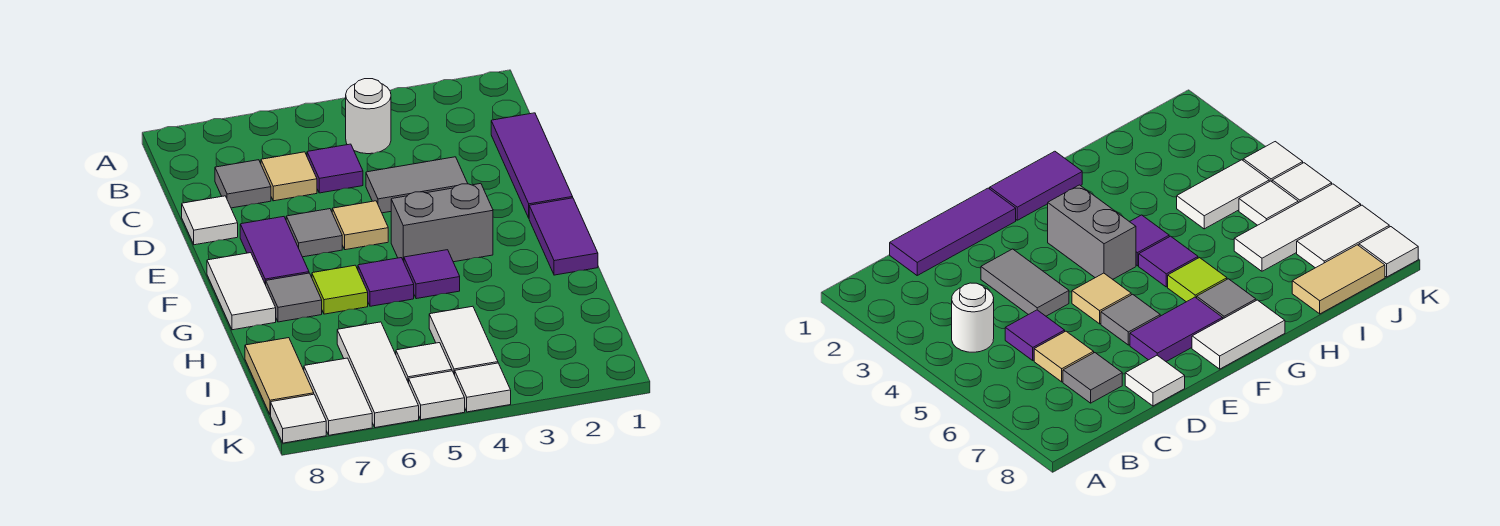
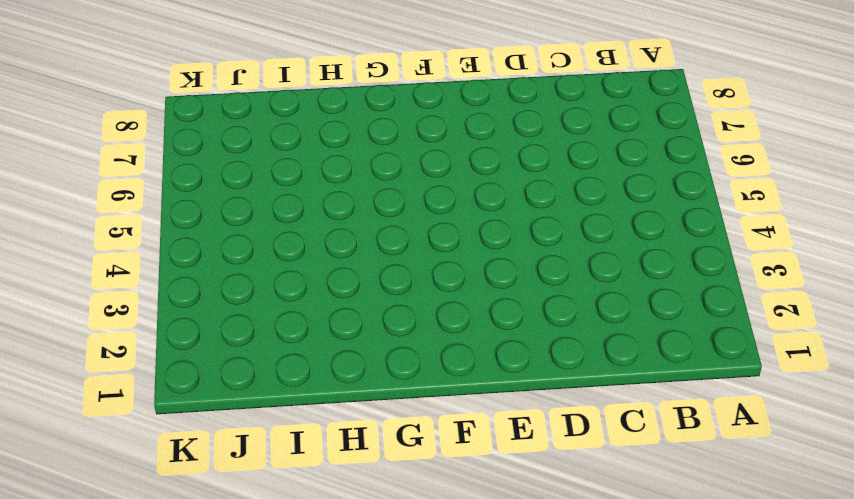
none -> white 1x1 round brick [346,79,391,154]
none -> purple 1x3 tile [491,113,573,218]
none -> purple 1x1 tile [307,144,363,193]

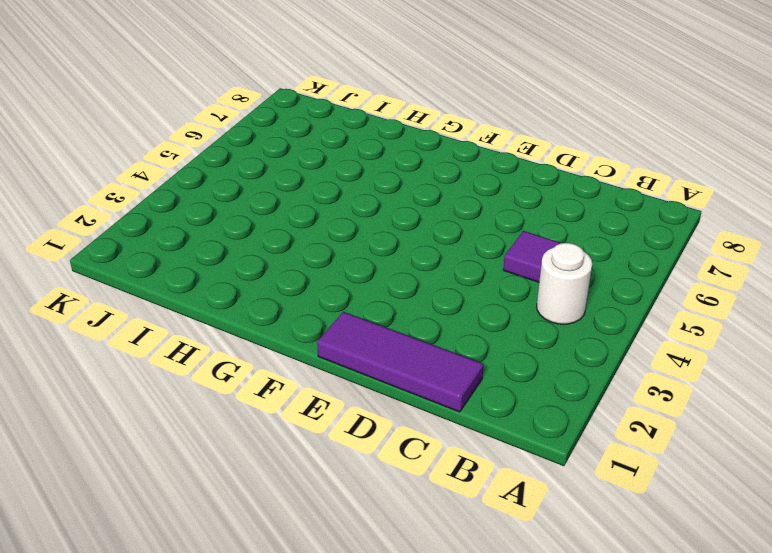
none -> tan 1x1 tile [261,152,317,201]
none -> grey 1x1 tile [215,160,271,208]
none -> grey 1x2 tile [366,157,468,213]

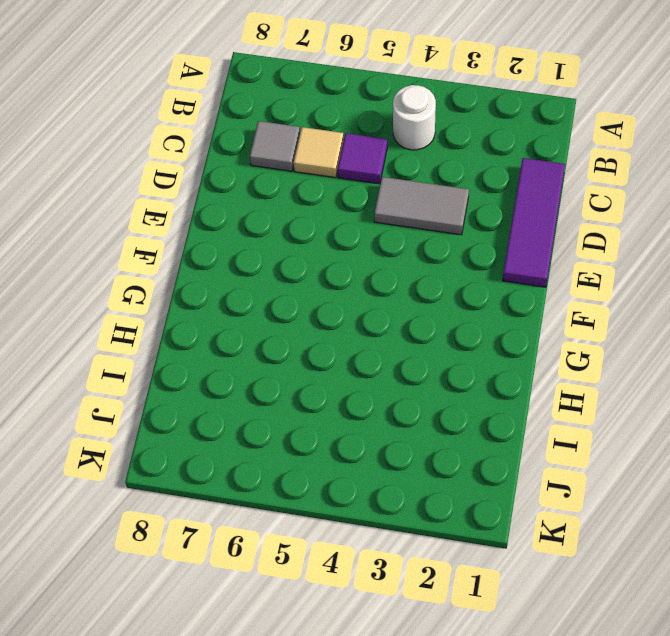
none -> white 1x1 tile [182,196,238,245]
none -> tan 1x1 tile [332,201,388,250]
none -> grey 1x1 tile [286,209,342,257]

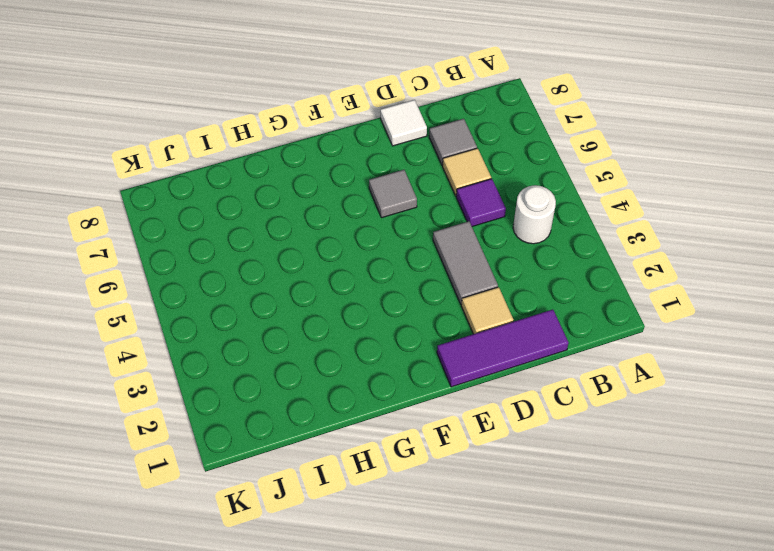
tan 1x1 tile [461,287,514,334] -> tan 1x1 tile moved to [332,201,388,250]
none -> purple 1x2 tile [240,217,309,285]
none -> purple 1x2 tile [529,198,598,275]
none -> grey 1x2 brick [391,183,493,262]

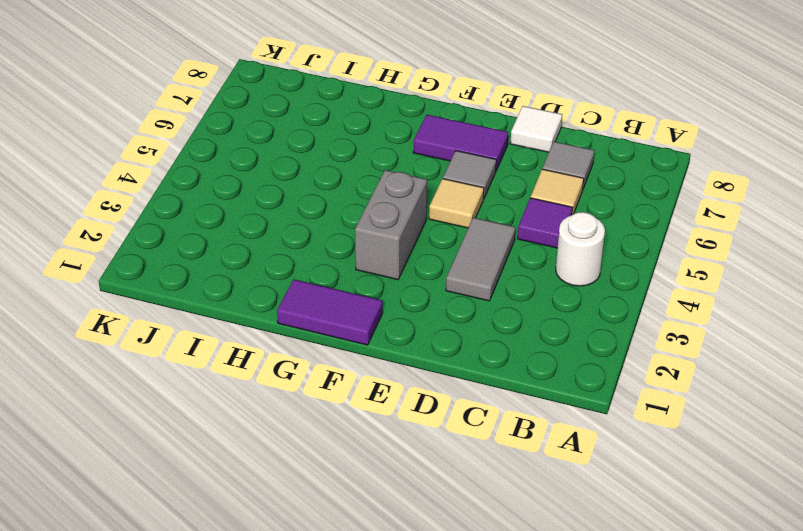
none -> purple 1x3 tile [491,113,573,218]
none -> white 1x2 tile [207,253,276,330]
none -> purple 1x1 tile [404,250,460,299]

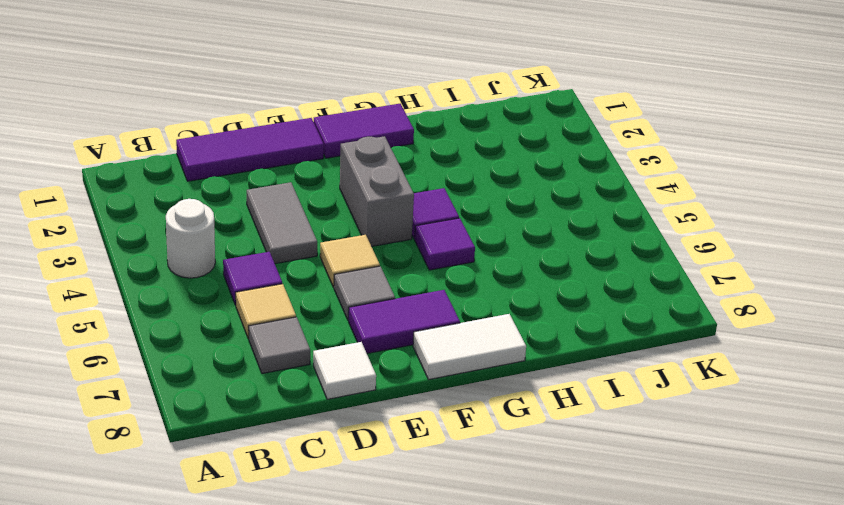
none -> lime 1x1 tile [312,265,368,314]
none -> grey 1x1 tile [266,273,322,322]
none -> white 1x2 tile [429,306,498,375]

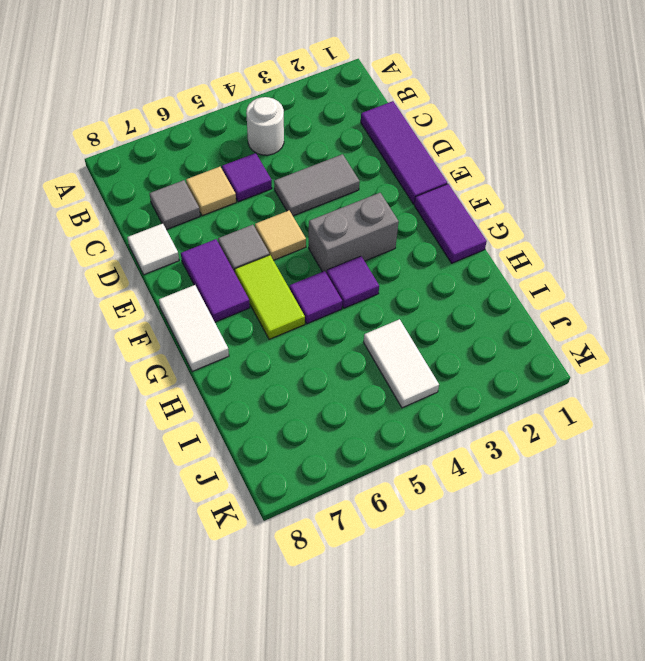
lime 1x2 tile [235,255,305,339] -> lime 1x1 tile [312,265,368,314]
none -> grey 1x1 tile [266,273,322,322]
none -> white 1x3 tile [337,322,419,428]
none -> tan 1x2 tile [245,338,314,415]

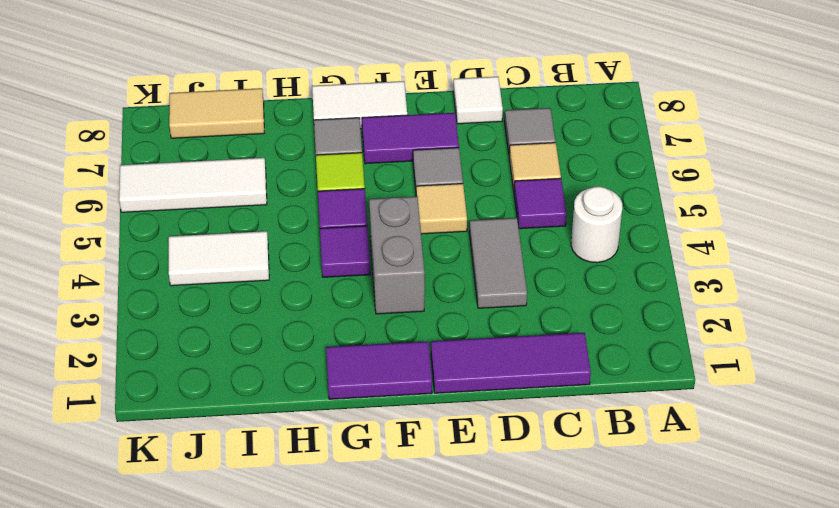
none -> white 1x1 tile [396,343,452,383]
none -> white 1x2 tile [304,358,372,435]
none -> white 1x1 tile [455,363,511,412]

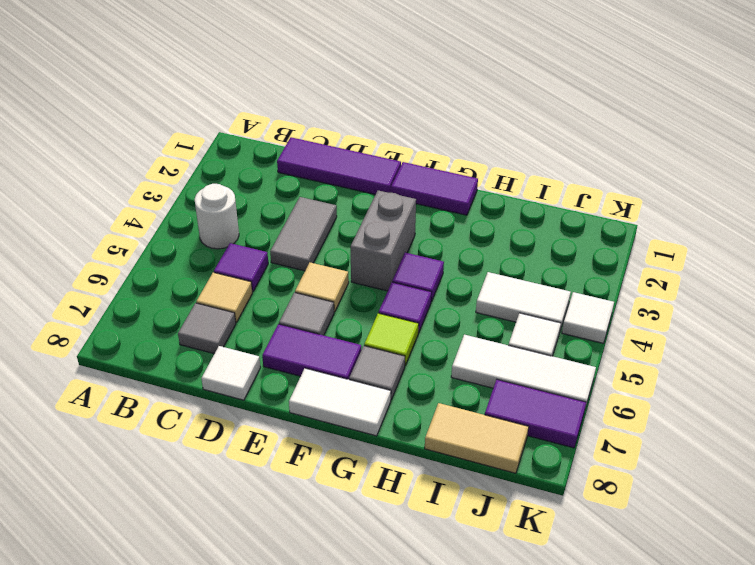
purple 1x2 tile [485,380,586,448] -> white 1x2 tile [304,358,372,435]
none -> white 1x1 tile [409,371,465,420]
none -> white 1x1 tile [271,394,326,443]

